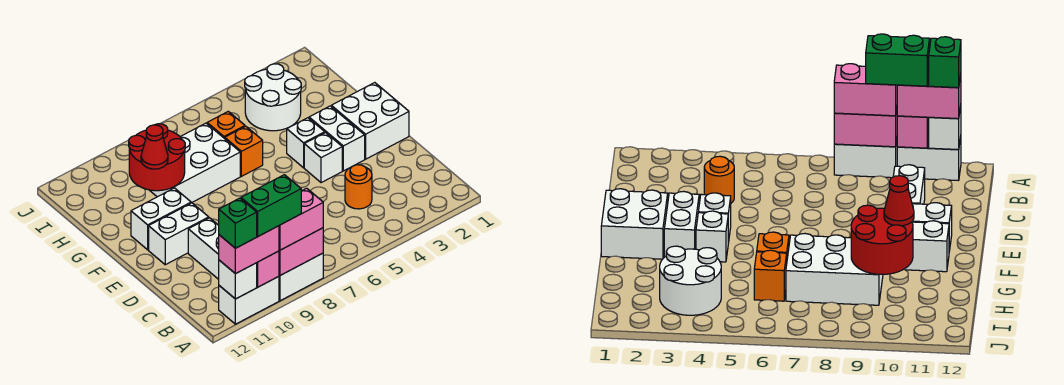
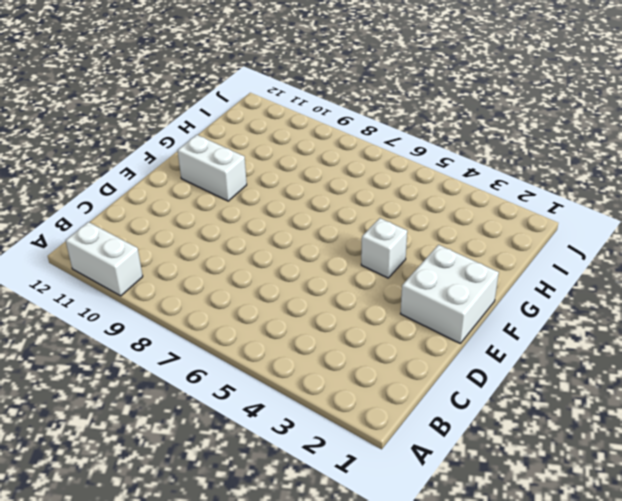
none -> white 1x2 brick [279,253,323,301]
none -> orange 1x1 round brick [345,165,372,209]
none -> white 1x2 brick [188,218,219,279]

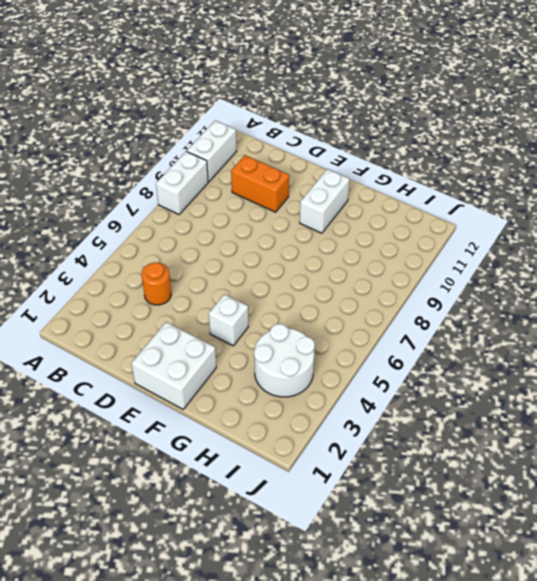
orange 1x2 brick [231,155,289,212] -> white 1x2 brick [188,218,219,279]
none -> white 1x2 brick [309,106,365,171]
none -> white 1x1 brick [304,133,342,183]
none -> white 1x2 brick [149,203,209,265]

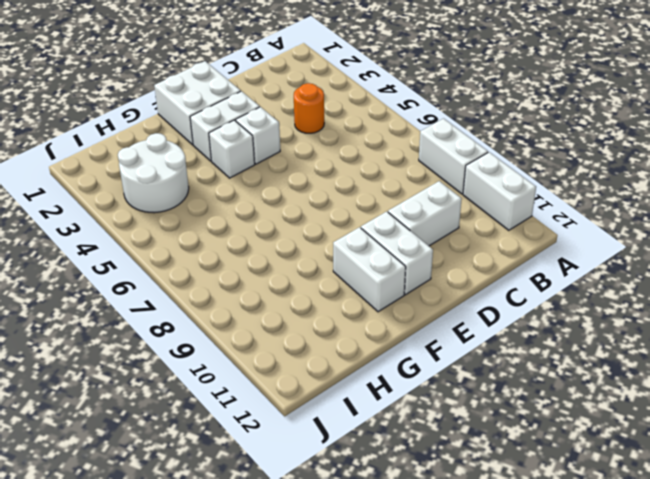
none -> orange 1x1 brick [225,126,263,176]
none -> white 2x3 brick [150,123,240,203]
none -> orange 1x1 brick [207,111,245,139]

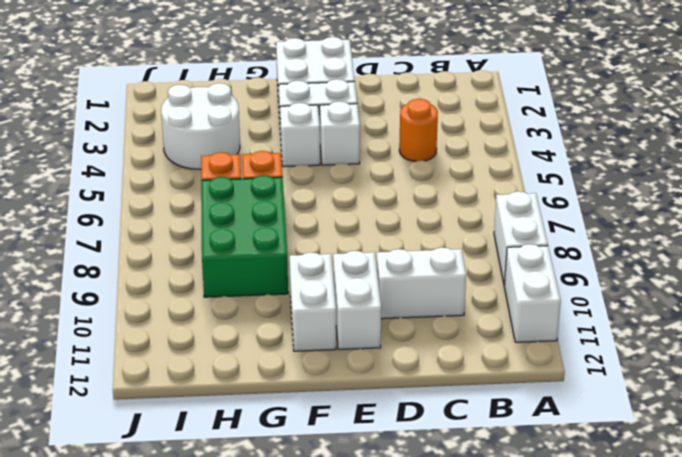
green 2x3 brick [201,175,288,297] -> white 2x3 brick [150,123,240,203]
none -> pink 1x2 brick [279,228,323,275]
none -> pink 1x1 brick [257,251,279,287]
none -> white 1x1 brick [219,260,257,299]

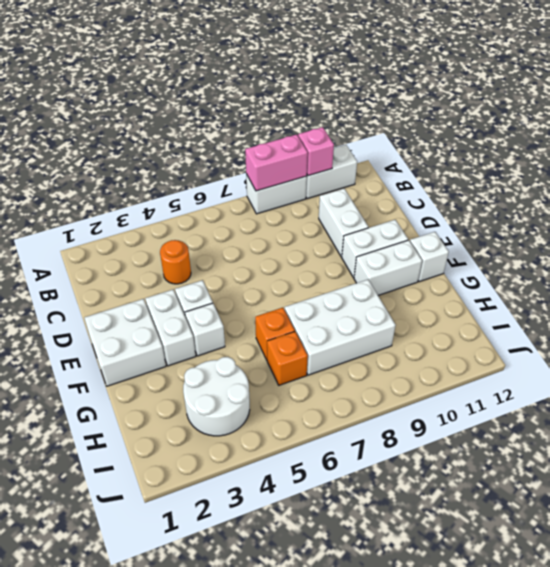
white 1x1 brick [410,232,449,282] -> white 1x1 brick moved to [219,260,257,299]
none -> red 2x2 round brick [129,124,185,191]
none -> pink 1x2 brick [279,188,323,250]
none -> pink 1x2 brick [219,226,279,274]

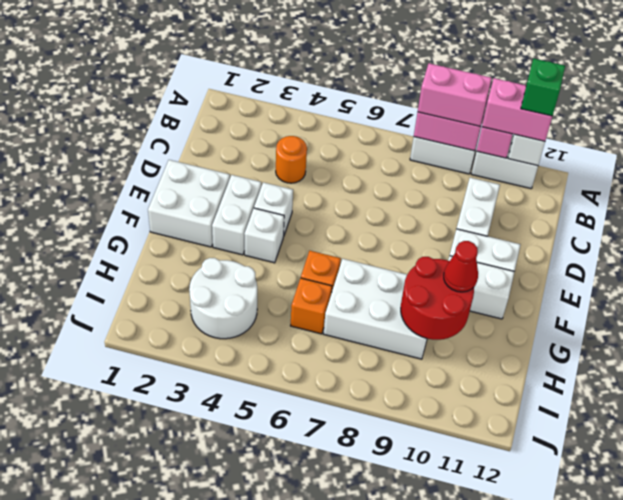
none -> green 1x2 brick [241,175,301,236]

